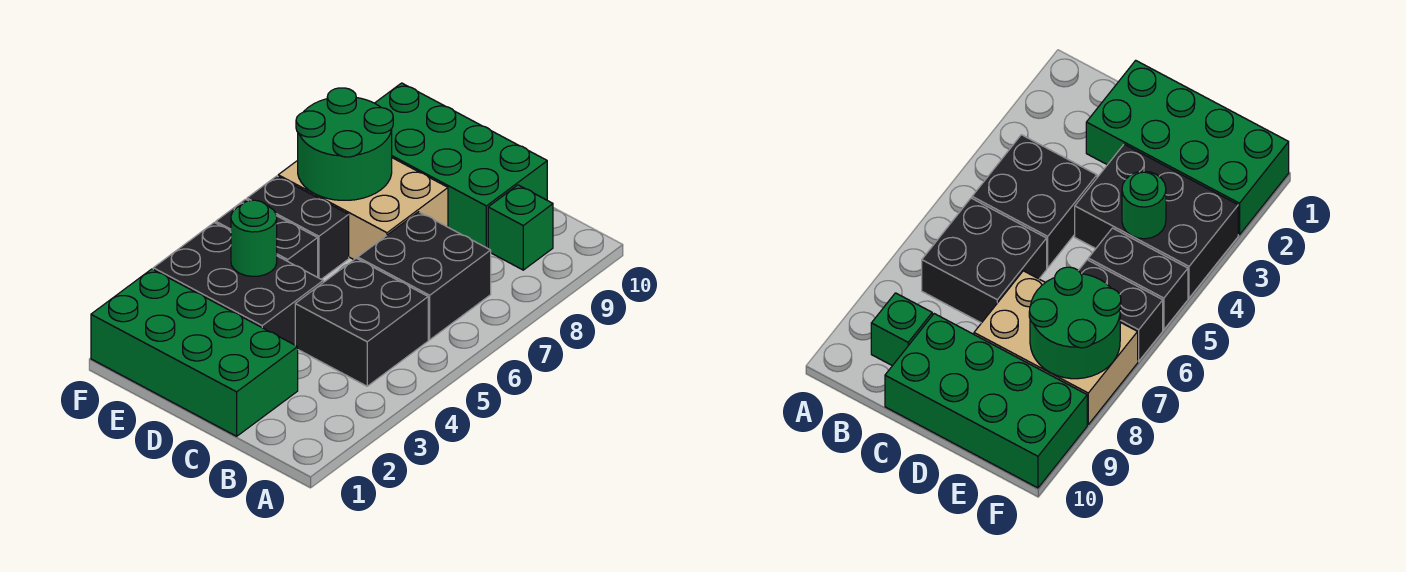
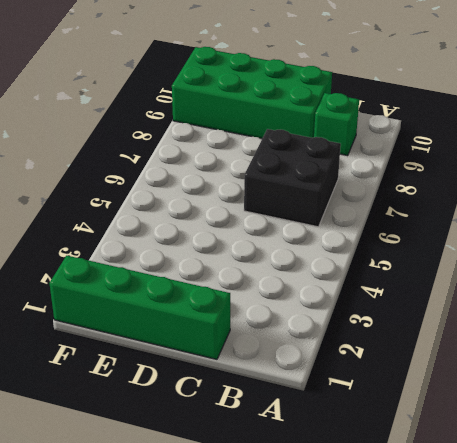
green 1x4 brick [49,256,230,359] -> green 2x4 brick [91,269,298,436]
none -> black 2x2 brick [295,258,428,386]
none -> black 2x3 brick [153,223,323,345]

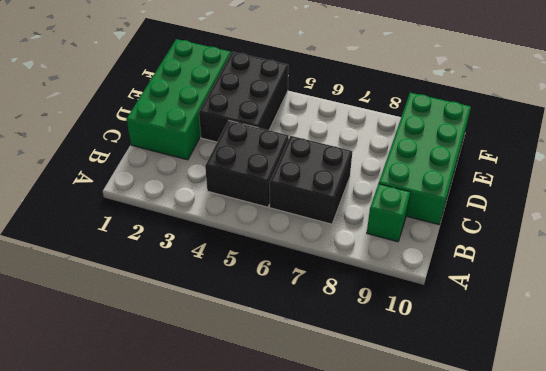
none -> tan 2x3 brick [278,158,448,260]
none -> black 1x2 brick [216,199,318,277]

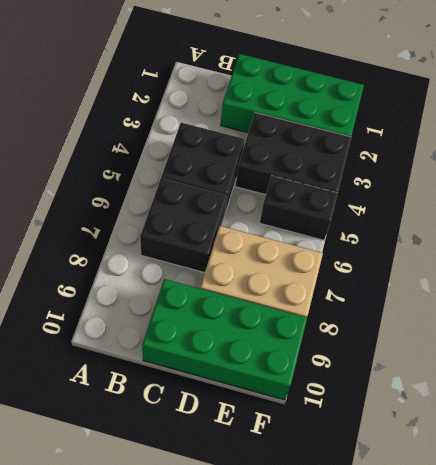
none -> green 1x1 brick [488,185,553,270]
none -> black 1x2 brick [247,176,349,279]

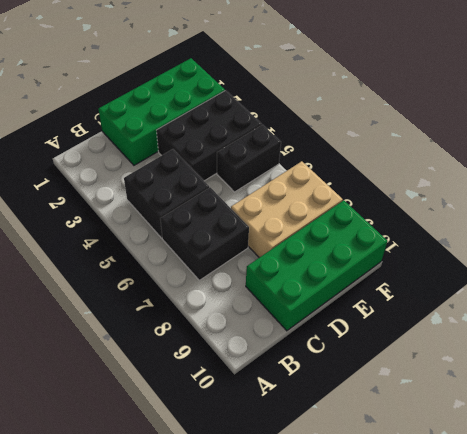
none -> green 1x1 brick [488,185,553,270]
none -> black 1x2 brick [247,176,349,279]

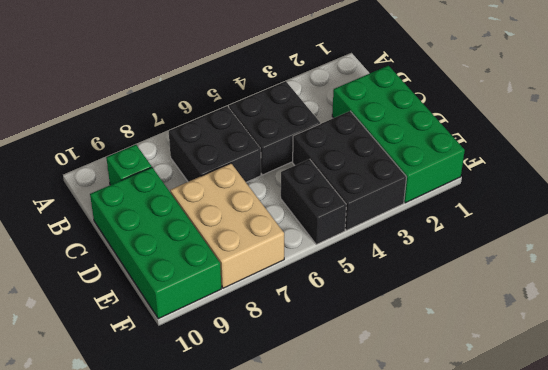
none -> black 1x2 brick [247,176,349,279]
none -> green 1x1 round brick [231,200,277,276]

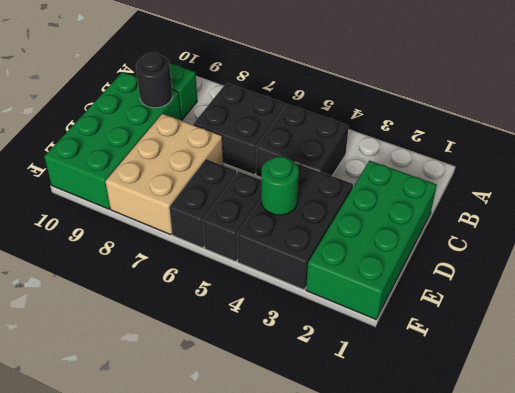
black 1x1 round brick [136,53,172,108] -> none
none -> green 2x2 round brick [296,88,393,200]

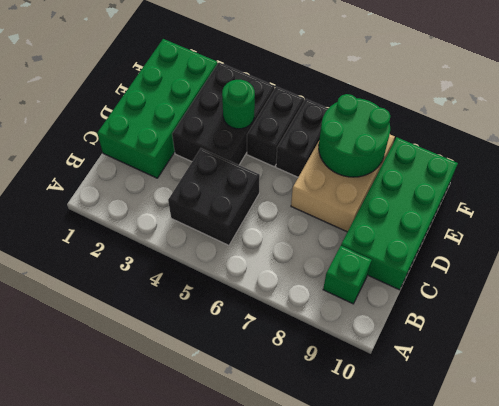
none -> black 2x2 brick [358,212,491,340]

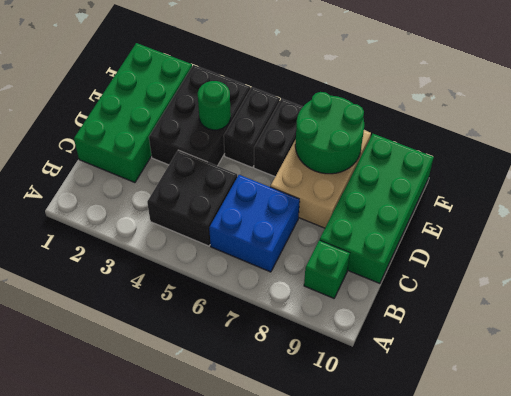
blue 2x2 brick [209,175,300,272] -> black 2x2 brick [358,212,491,340]

